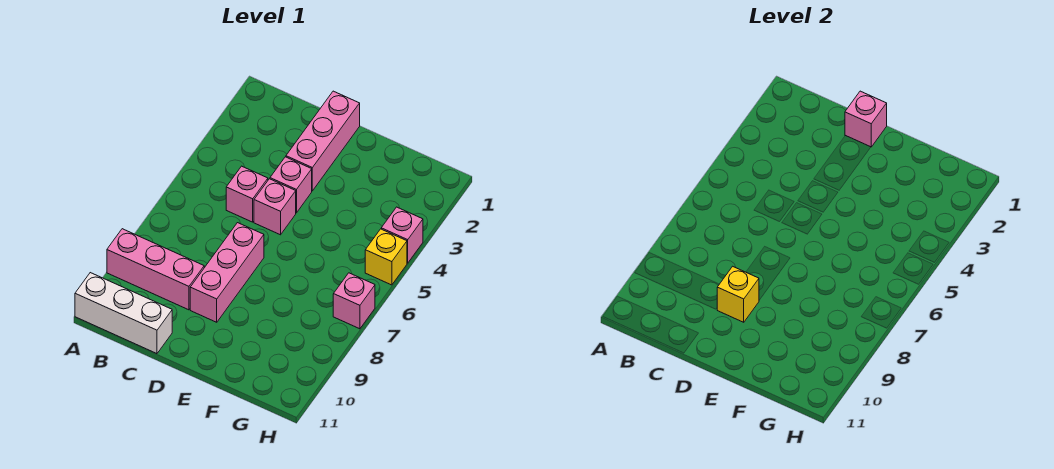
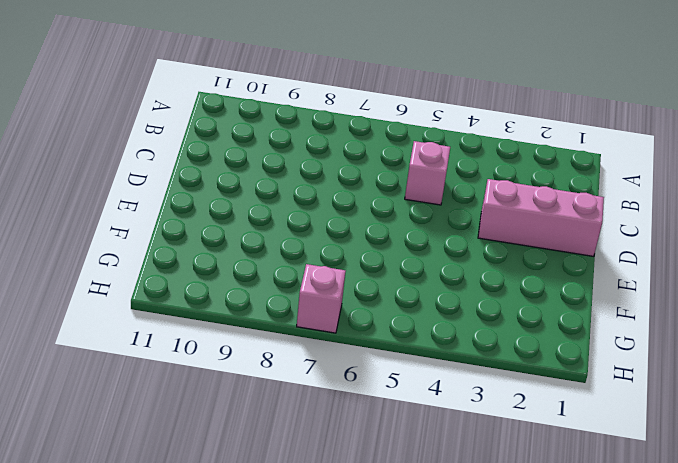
none -> pink 1x3 brick [107,229,204,310]
none -> white 1x3 brick [75,273,172,354]
none -> pink 1x1 brick [270,157,312,213]

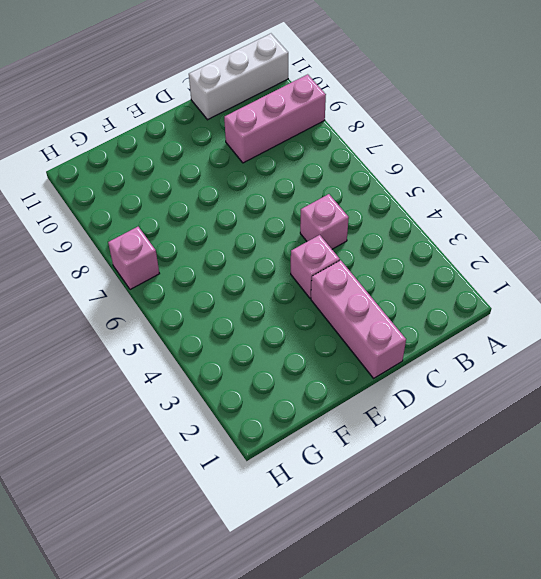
none -> pink 1x1 brick [254,179,296,235]
none -> pink 1x3 brick [190,223,264,322]
none -> pink 1x1 brick [381,207,423,263]

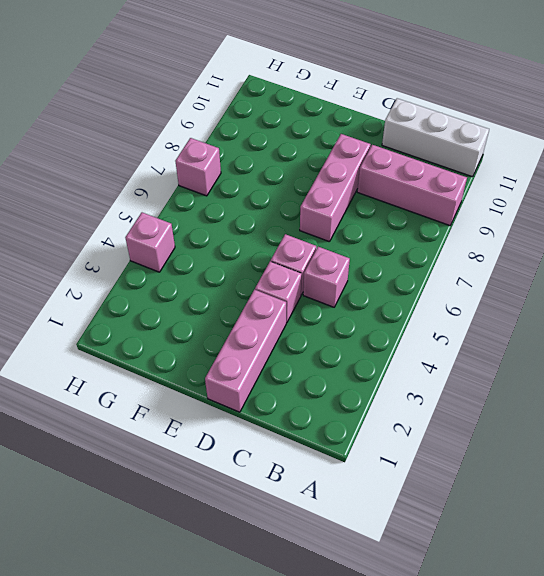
none -> yellow 1x1 brick [365,229,407,285]
none -> pink 1x1 brick [845,91,887,147]
none -> yellow 1x1 brick [717,266,759,322]

